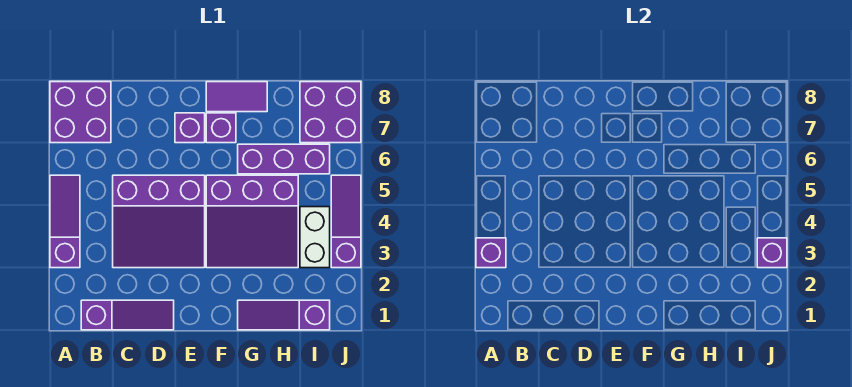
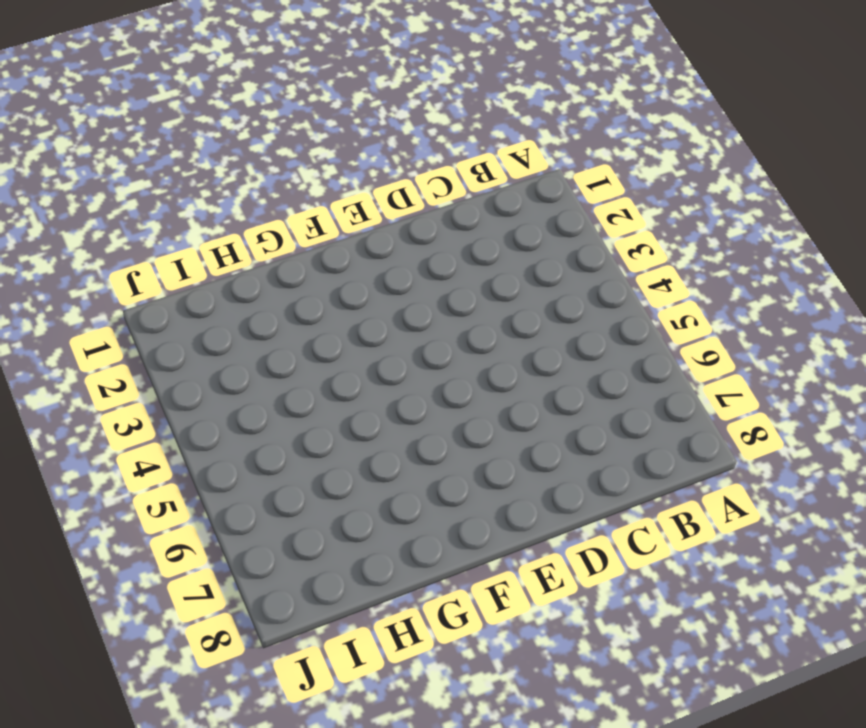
none -> purple 1x3 slope [50,175,80,268]
none -> purple 2x2 brick [50,82,111,143]
none -> purple 1x3 slope [81,300,174,330]

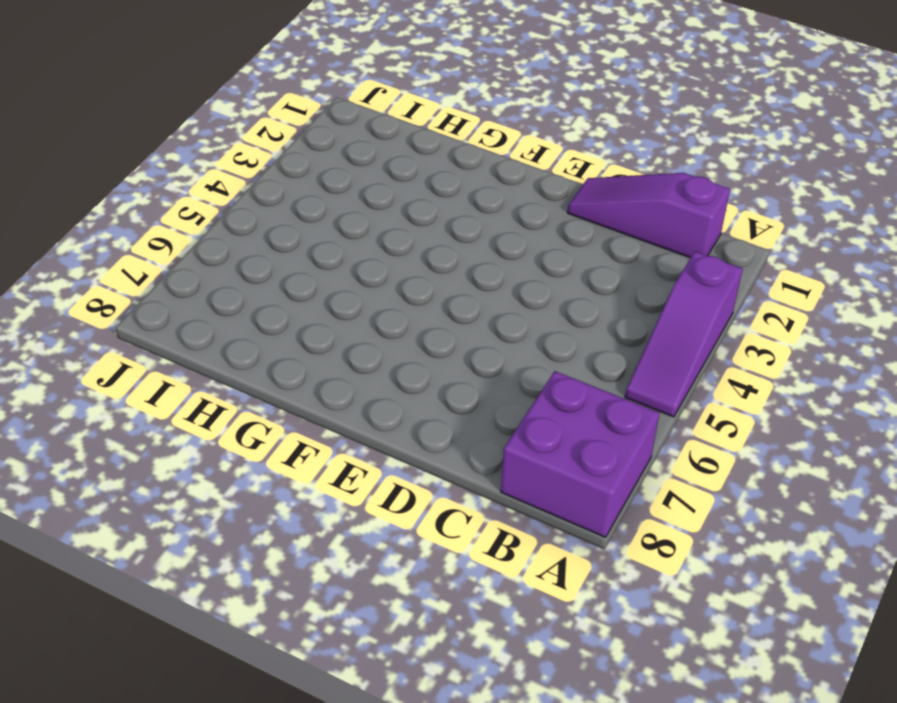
none -> purple 3x3 slope [113,175,205,268]
none -> purple 1x1 brick [175,113,205,143]
none -> purple 3x3 slope [206,175,298,268]

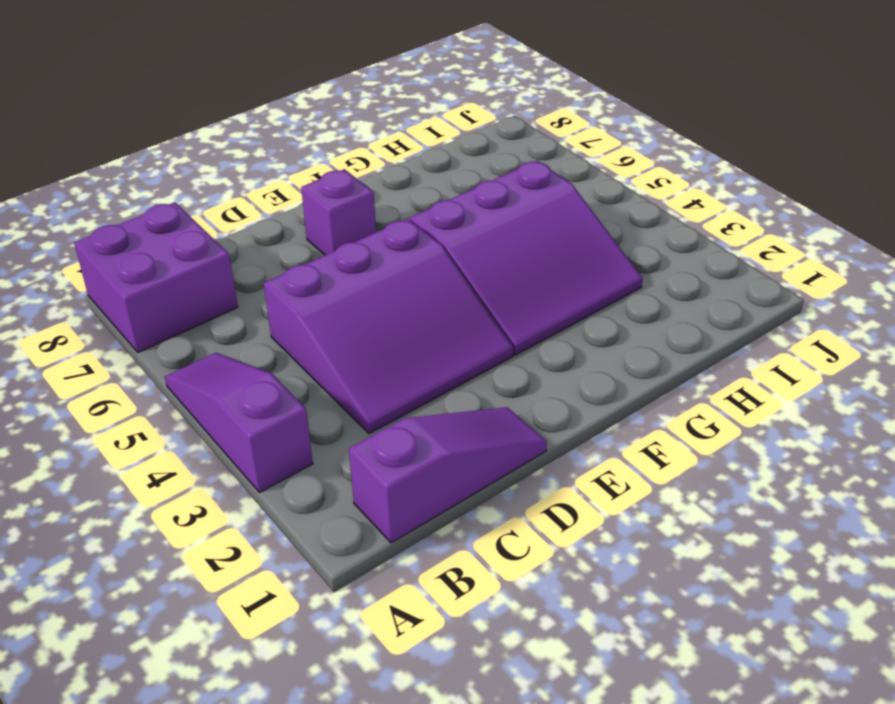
none -> purple 1x1 brick [206,113,236,143]
none -> purple 1x2 tile [206,82,267,112]
none -> purple 1x3 slope [238,300,330,330]

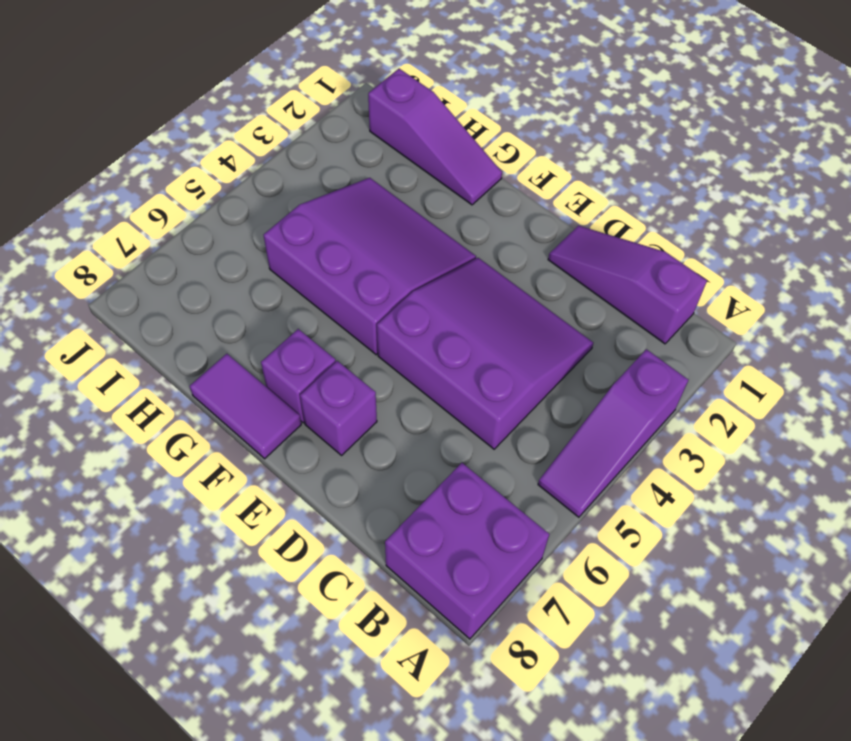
none -> purple 1x3 brick [238,144,330,174]
none -> white 1x2 brick [300,207,330,268]
none -> purple 2x2 brick [300,82,361,143]

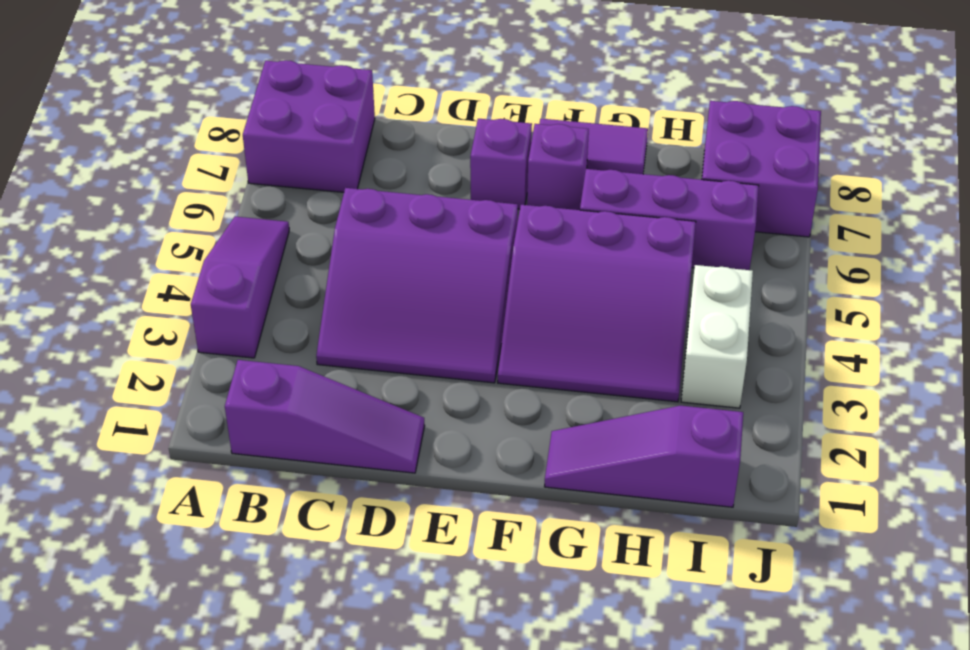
none -> purple 1x3 slope [331,175,361,268]
none -> purple 1x1 brick [476,238,506,268]
none -> purple 1x1 brick [757,238,787,268]

